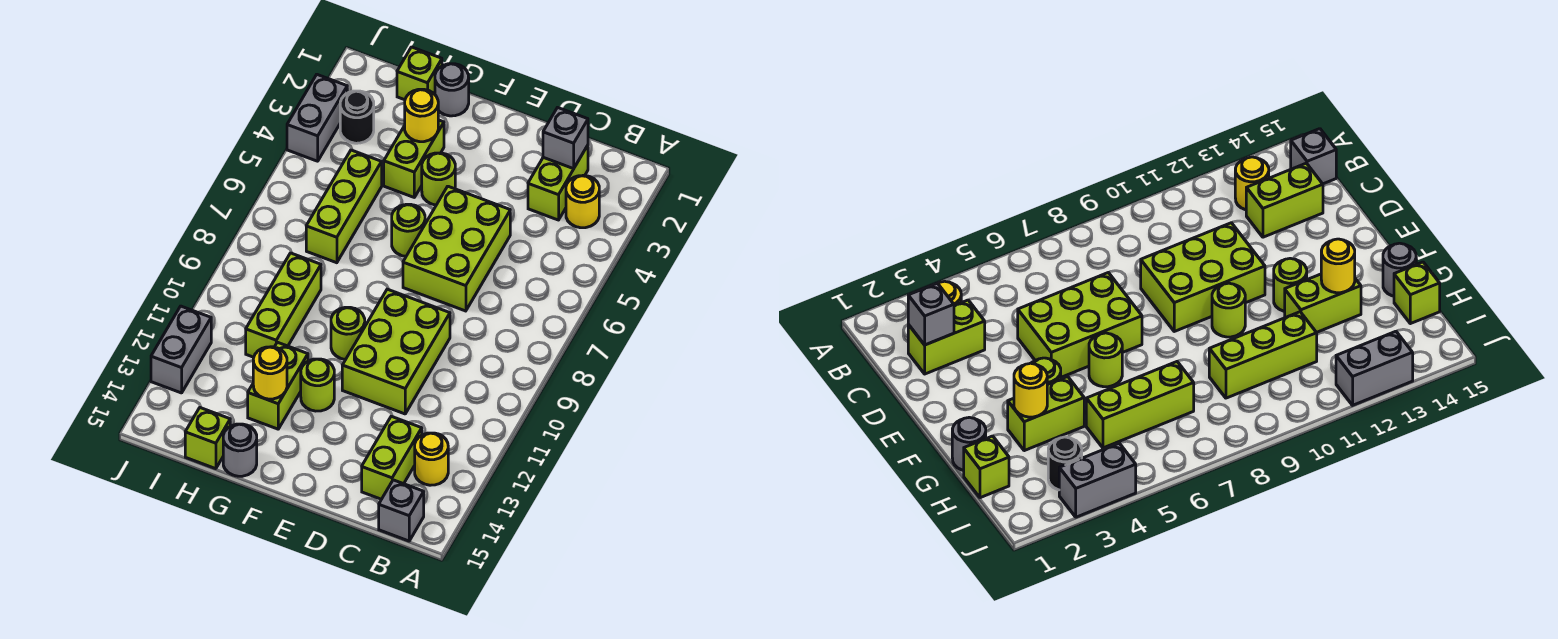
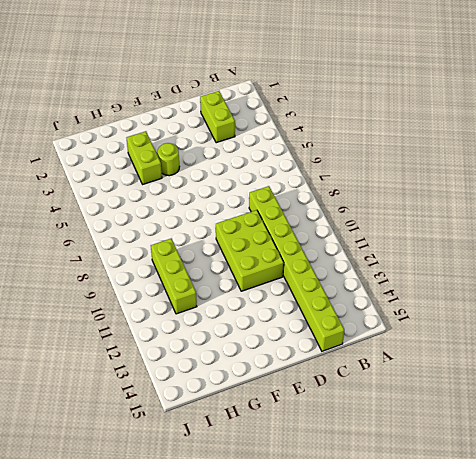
lime 1x8 brick [249,186,344,351] -> lime 1x2 brick [362,416,422,499]
none -> yellow 1x1 round brick [566,175,599,228]
none -> yellow 1x1 round brick [415,433,448,485]
none -> grey 1x1 brick [379,480,424,541]

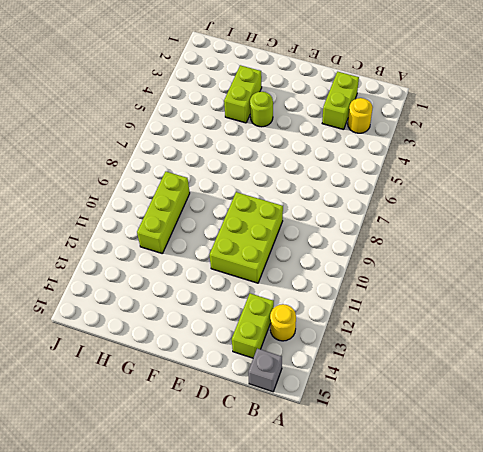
none -> lime 2x3 brick [403,186,510,311]
none -> lime 1x1 round brick [392,204,425,257]
none -> lime 1x1 round brick [331,307,365,360]

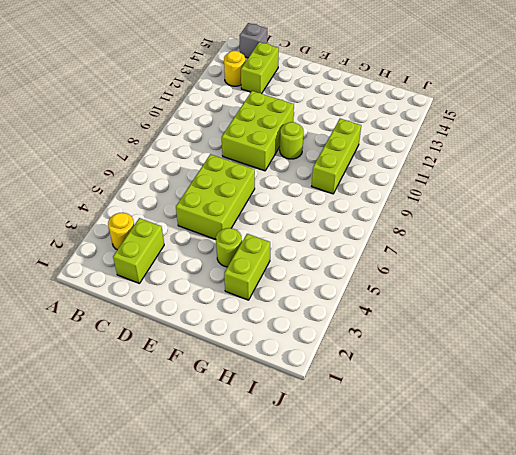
none -> lime 1x1 round brick [392,204,425,257]
none -> lime 1x1 round brick [301,359,334,411]
none -> grey 1x1 round brick [435,64,469,116]

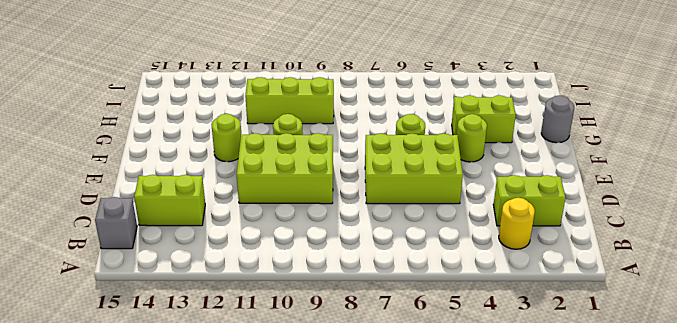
none -> yellow 1x1 round brick [415,433,448,485]
none -> lime 1x2 brick [248,342,308,429]
none -> grey 1x1 round brick [223,424,257,476]

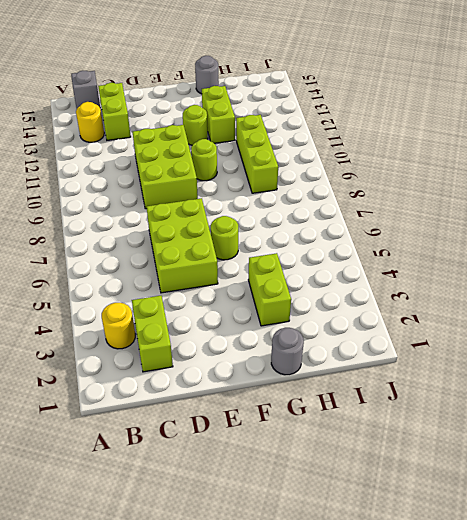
none -> lime 1x1 round brick [422,153,455,205]
none -> lime 1x1 brick [397,47,442,100]
none -> lime 1x3 brick [306,150,382,263]

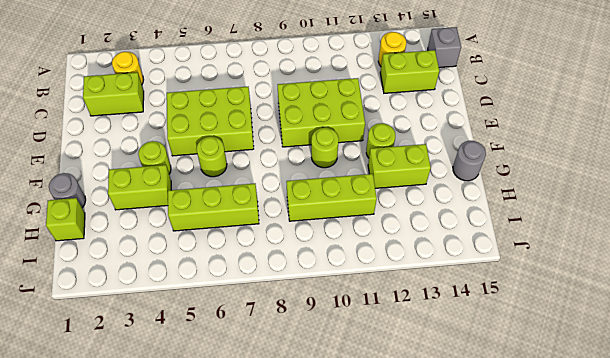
none -> lime 1x1 brick [185,408,230,469]
none -> black 1x1 round brick [340,91,374,143]
none -> grey 1x2 brick [287,75,347,161]

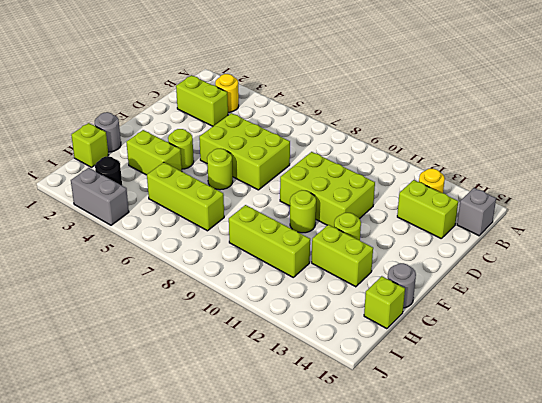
none -> grey 1x2 brick [151,306,211,393]
none -> grey 1x1 brick [543,108,588,169]
none -> yellow 1x1 round brick [405,89,438,142]

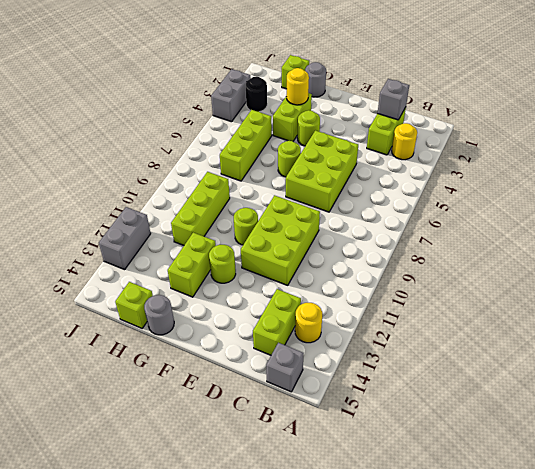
none -> yellow 1x1 round brick [253,347,287,399]

